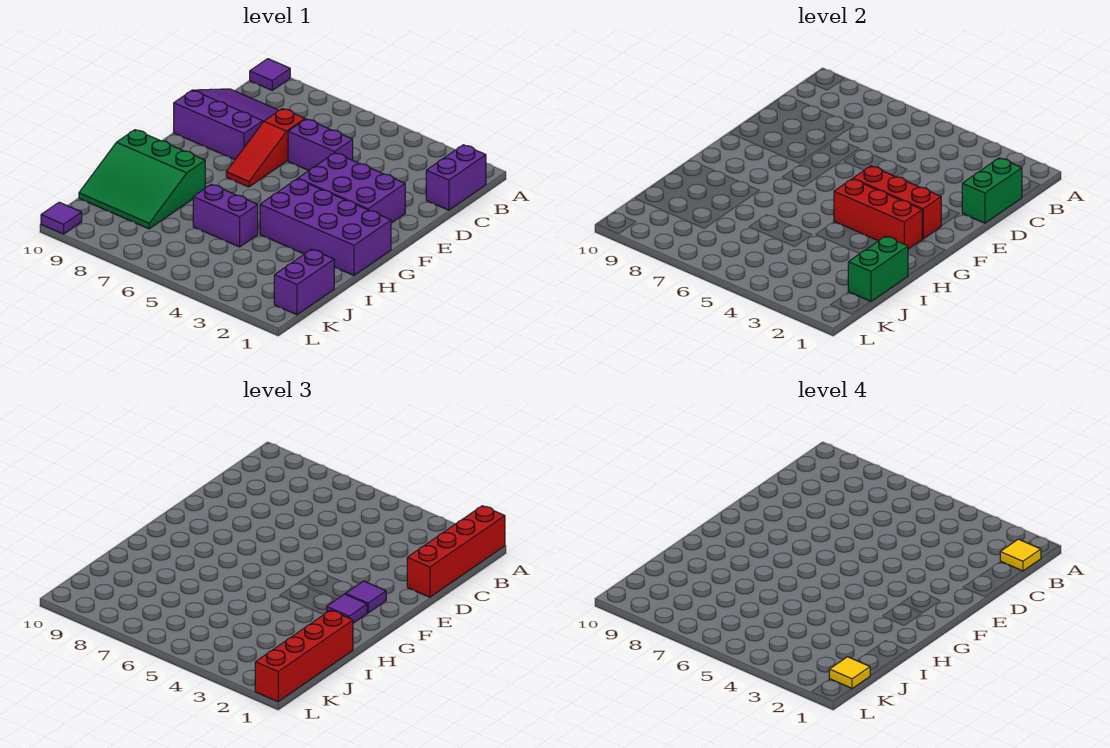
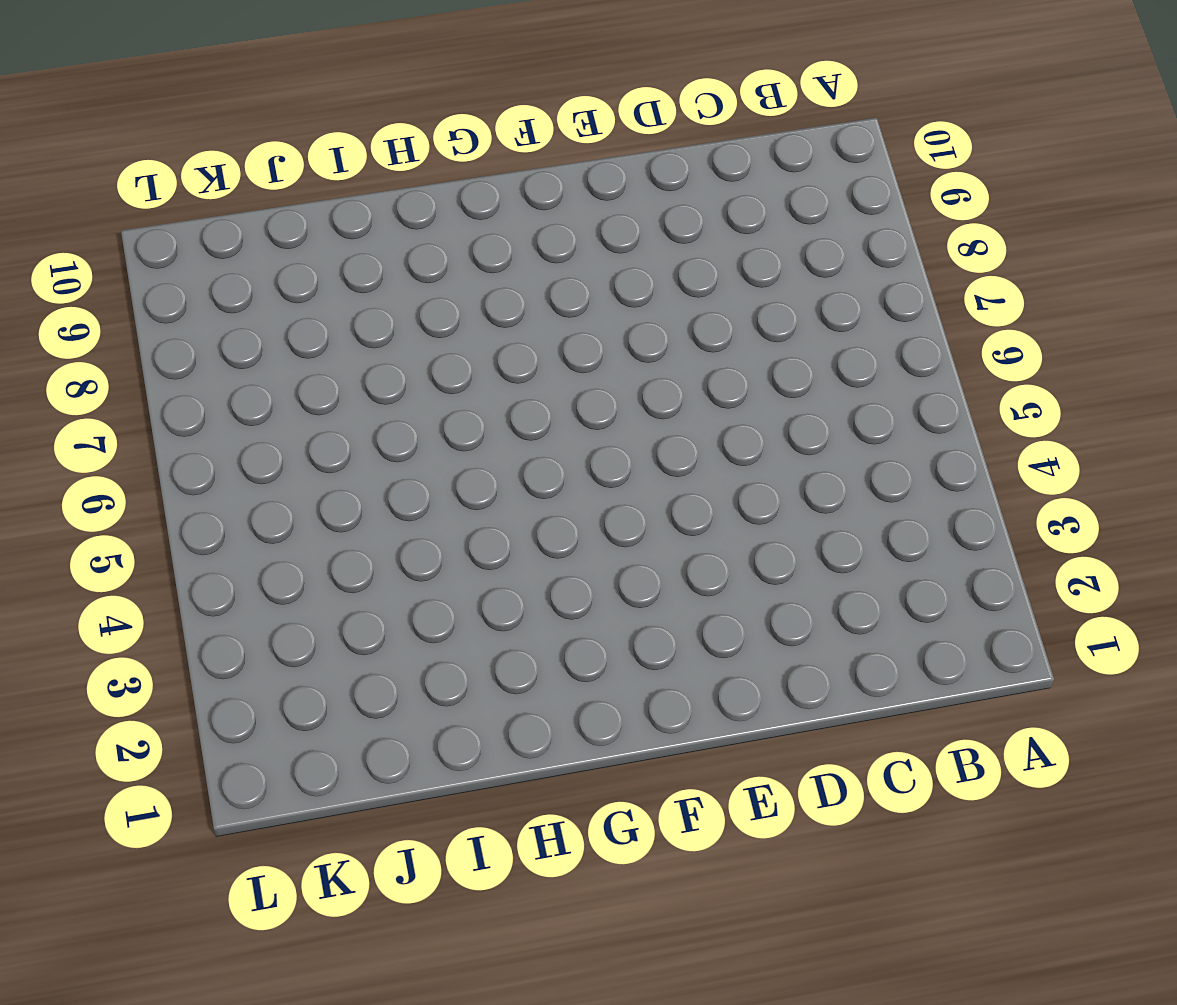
none -> purple 1x1 tile [250,59,290,90]
none -> purple 1x2 brick [426,145,486,210]
none -> purple 3x3 slope [174,89,279,160]

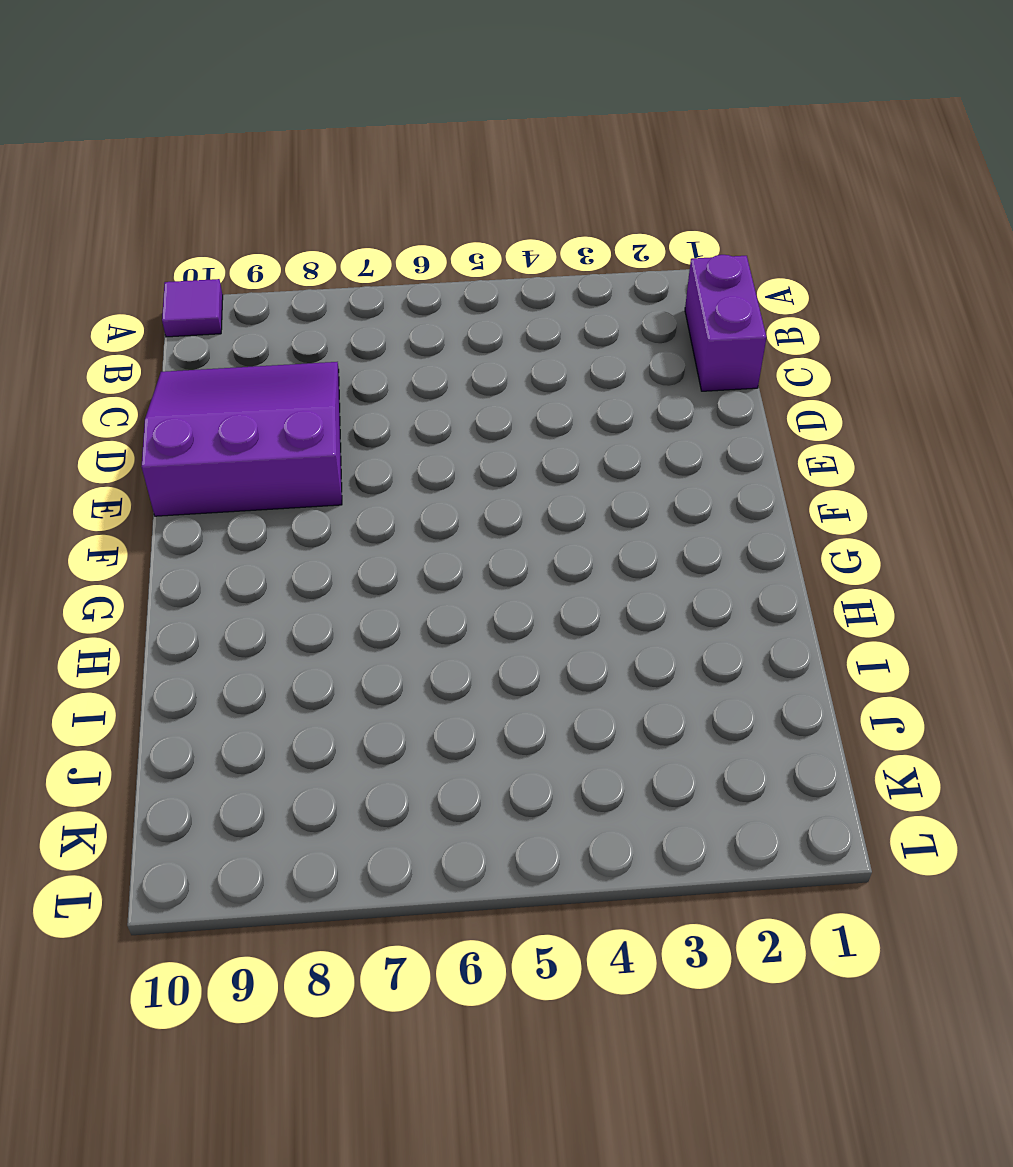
none -> purple 1x2 brick [288,119,353,170]
none -> red 1x3 slope [226,109,305,187]
none -> purple 2x3 brick [298,153,405,223]

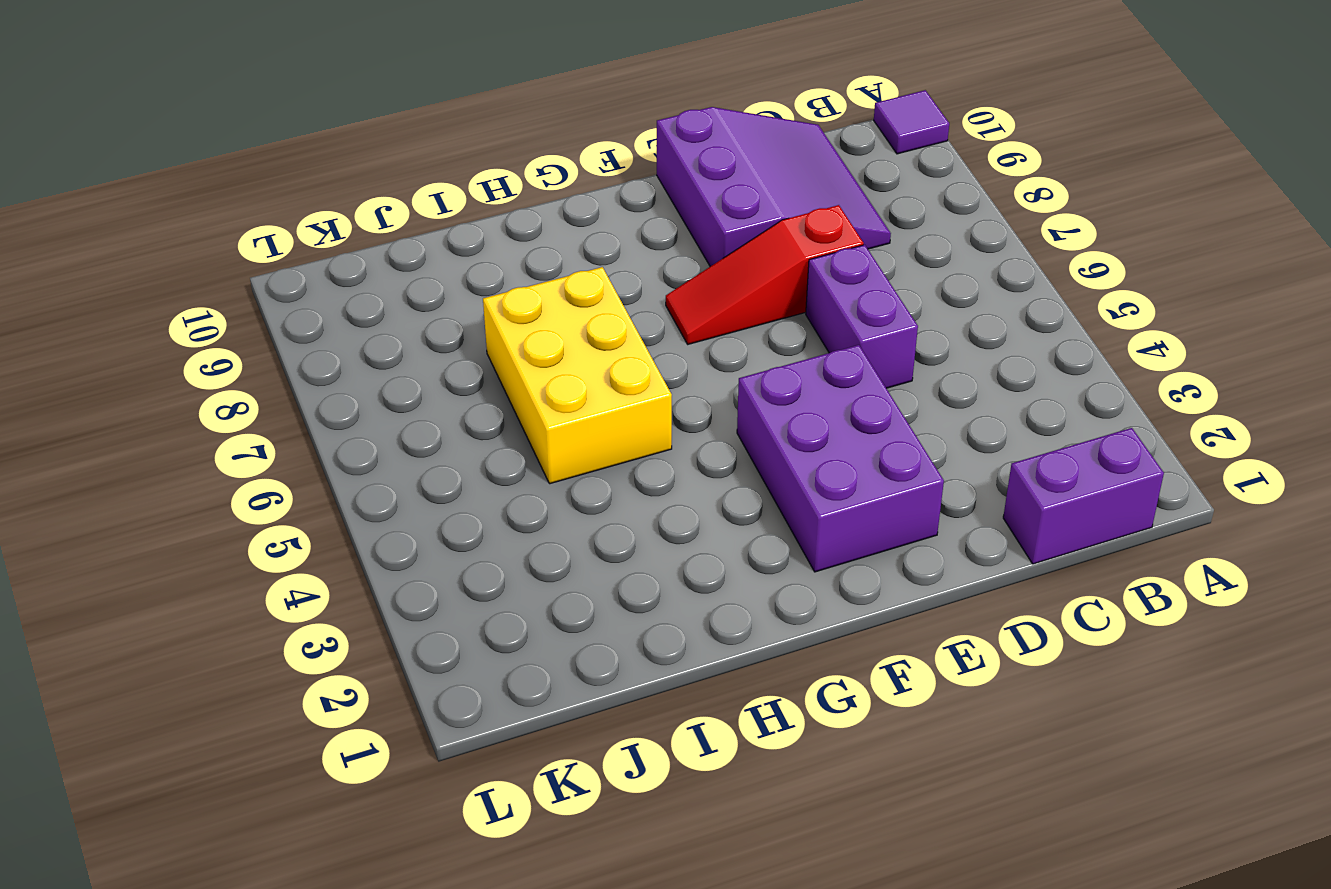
yellow 2x3 brick [483,267,672,484] -> purple 1x2 brick [193,184,258,247]
none -> purple 2x4 brick [260,179,391,275]
none -> green 3x3 slope [79,130,205,229]
none -> purple 1x2 brick [274,249,334,315]

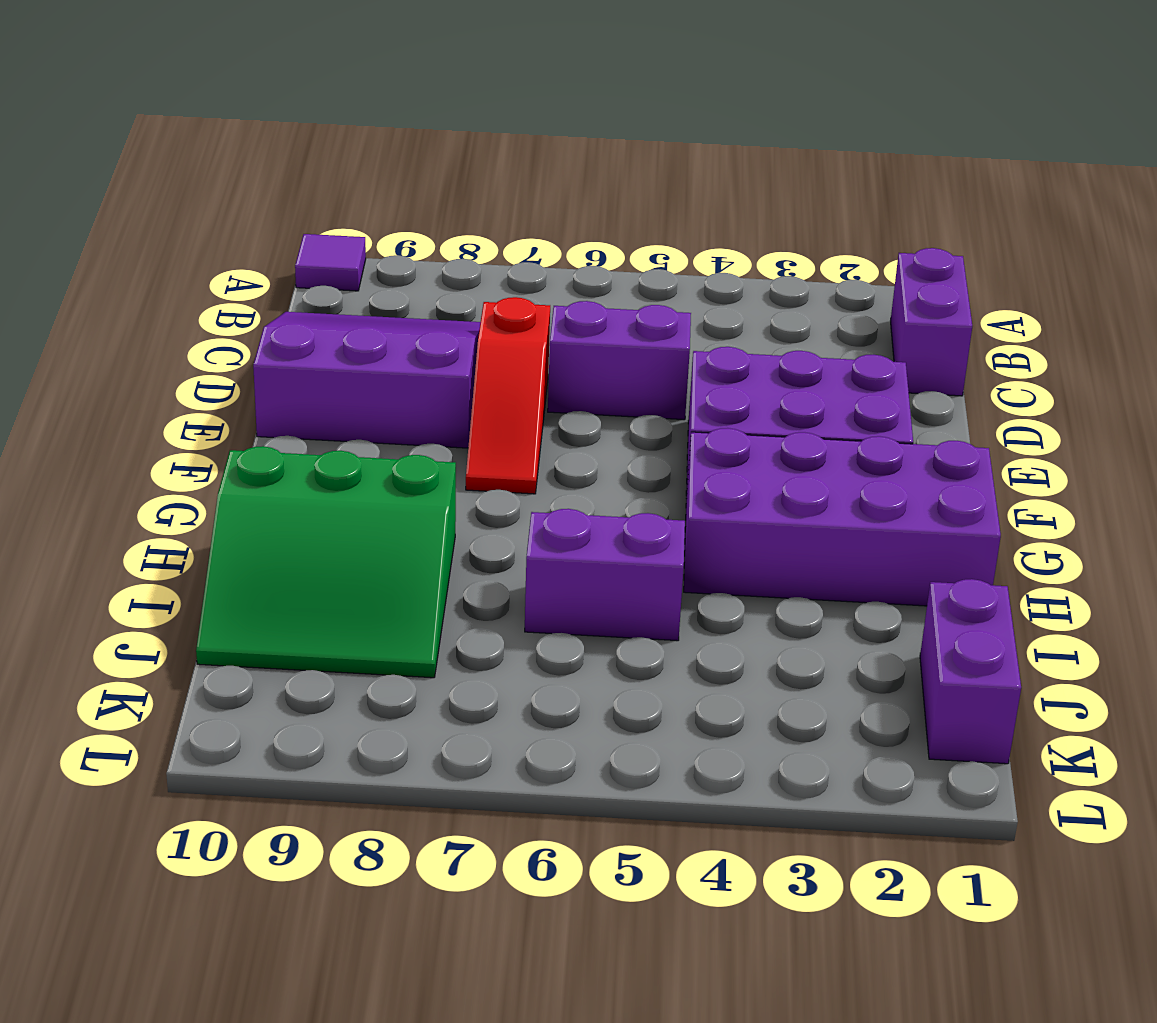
none -> purple 1x1 tile [41,202,82,234]
none -> green 1x2 brick [962,158,1022,223]
none -> red 1x3 brick [853,166,941,239]

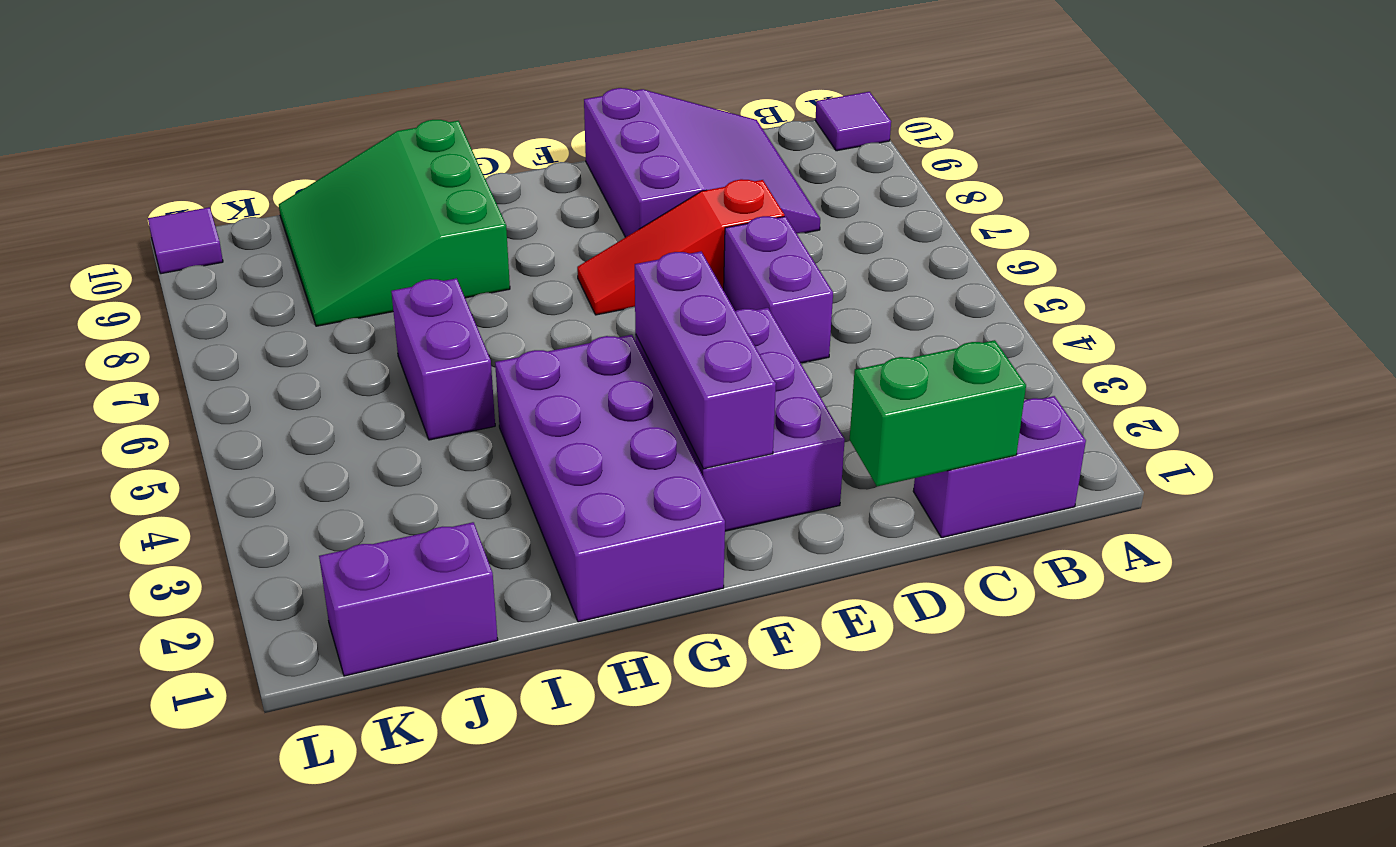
purple 1x3 brick [635,252,776,469] -> red 1x3 brick [853,166,941,239]
none -> red 1x3 brick [834,179,922,249]
none -> green 1x2 brick [848,236,908,302]
none -> red 1x4 brick [407,506,505,597]

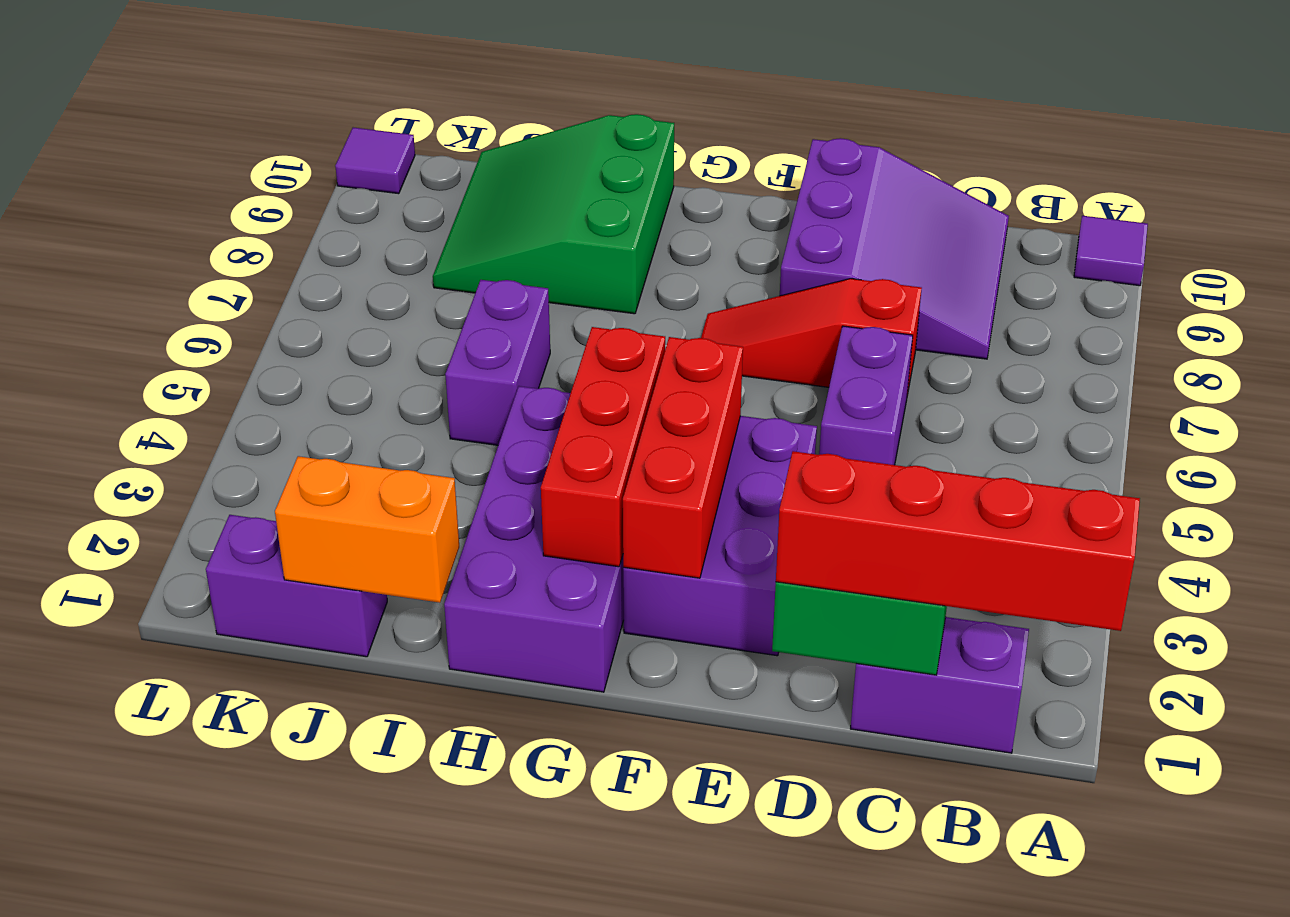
orange 1x2 brick [275,456,459,603] -> green 1x2 brick [848,236,908,302]
none -> purple 1x1 tile [346,581,386,613]
none -> purple 1x1 tile [327,594,367,623]
none -> red 1x4 brick [255,610,353,702]

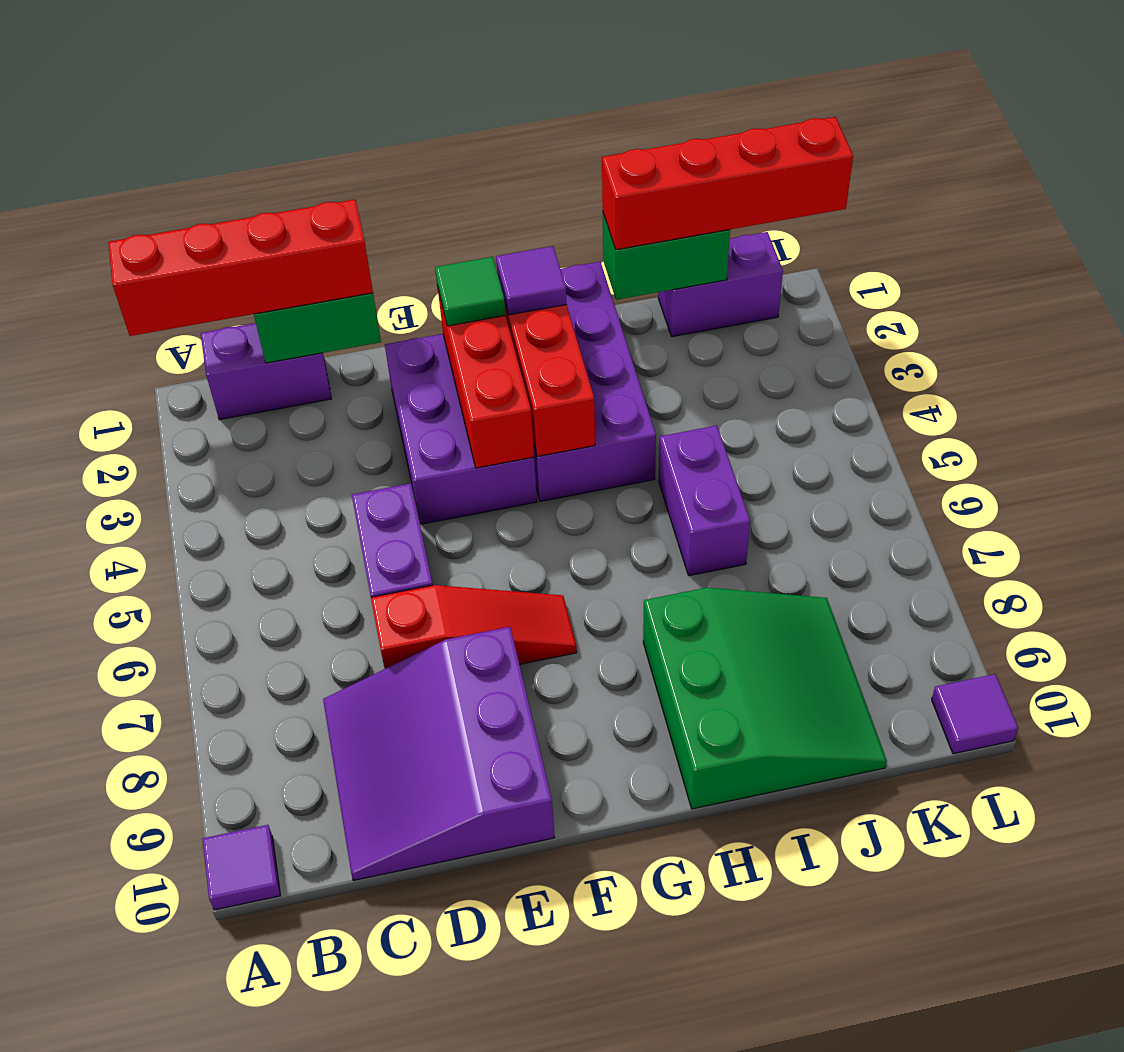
green 1x1 tile [435,257,506,326] -> purple 1x1 tile [346,581,386,613]
none -> yellow 1x1 tile [1000,539,1041,571]
none -> yellow 1x1 tile [829,657,870,689]

